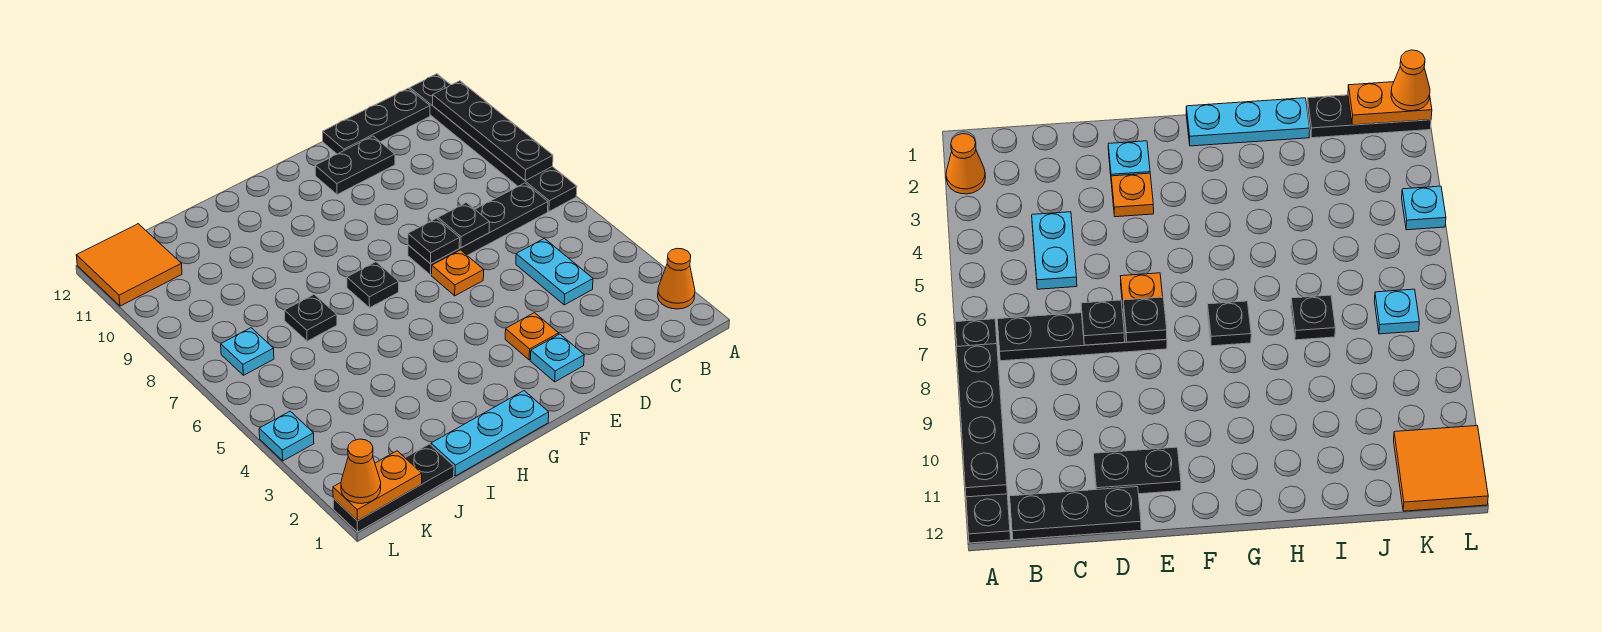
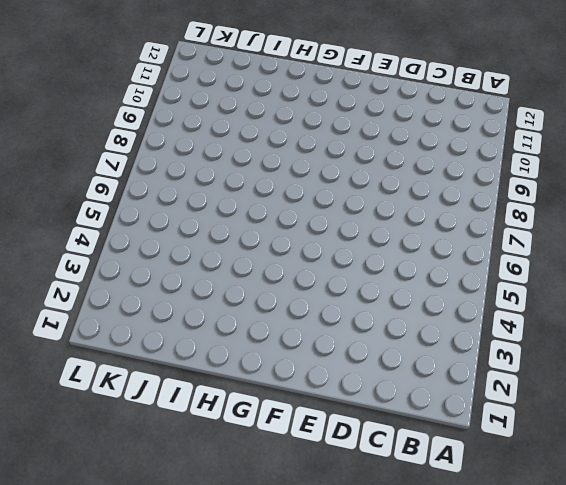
none -> orange 1x1 cone [658,248,695,309]
none -> black 1x6 plate [410,74,577,211]
none -> black 1x4 plate [408,183,548,275]

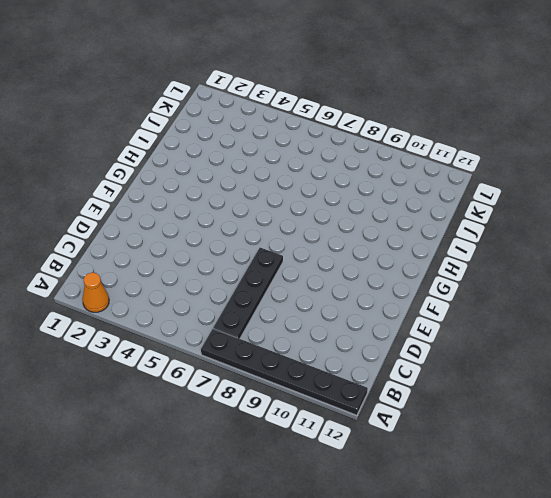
none -> black 1x3 plate [323,88,430,154]
none -> cyan 1x2 plate [516,238,593,305]
none -> black 1x2 plate [315,136,395,195]

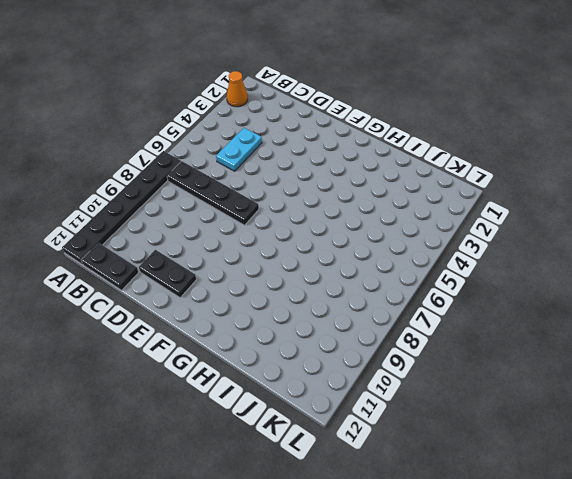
black 1x2 plate [81,243,138,290] -> black 1x3 plate [323,88,430,154]
none -> cyan 1x1 plate [530,334,584,382]
none -> orange 1x1 plate [505,313,559,360]
none -> orange 1x1 plate [432,250,484,296]

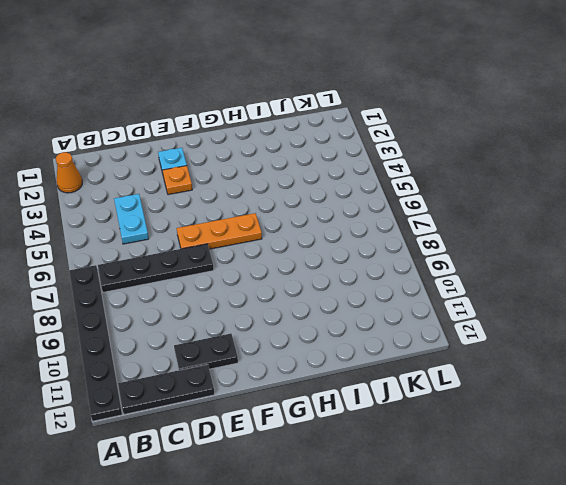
orange 1x3 plate [177,213,262,249] -> orange 1x1 plate [432,250,484,296]
none -> cyan 1x3 plate [431,391,549,476]
none -> black 1x1 plate [347,262,399,308]
none -> black 1x1 plate [284,294,337,341]

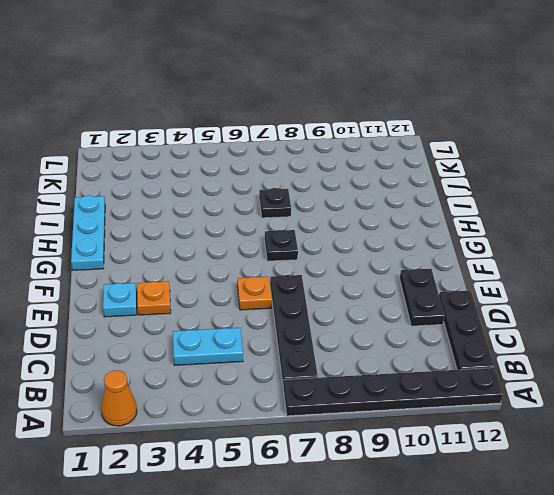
none -> black 1x3 plate [333,444,454,532]
none -> cyan 1x1 plate [221,328,274,375]
none -> orange 2x2 tile [76,224,182,306]

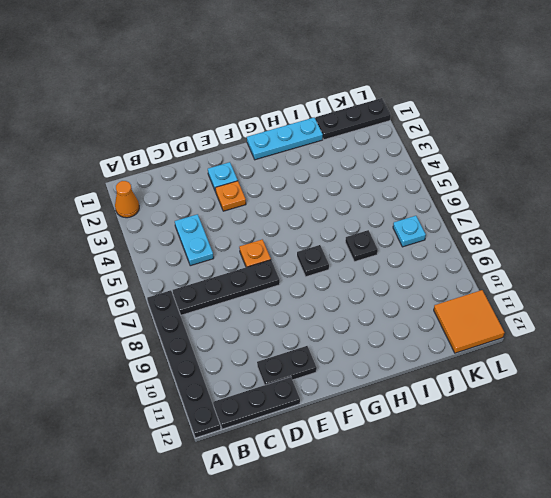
none -> cyan 1x1 plate [259,411,314,461]
none -> black 1x4 plate [433,81,553,180]
none -> black 1x1 plate [438,203,489,248]

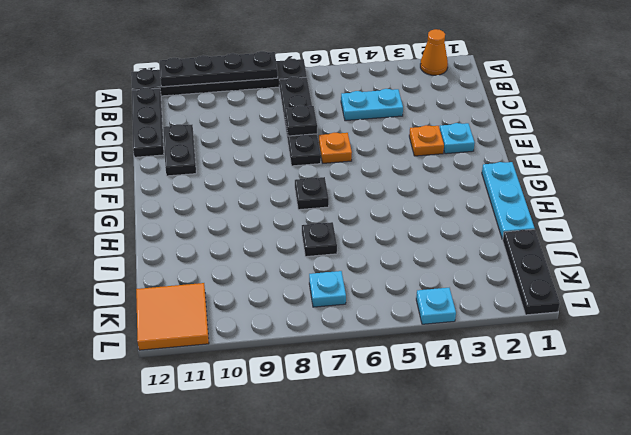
none -> black 1x1 plate [408,218,460,264]
none -> orange 1x2 plate [333,451,422,521]
none -> orange 1x1 cone [341,439,381,503]

